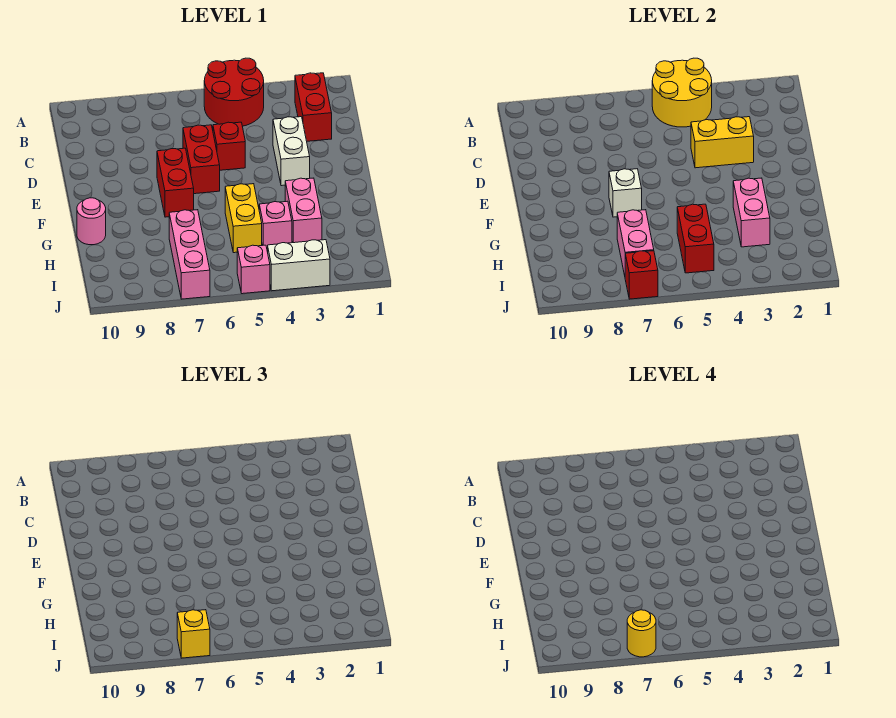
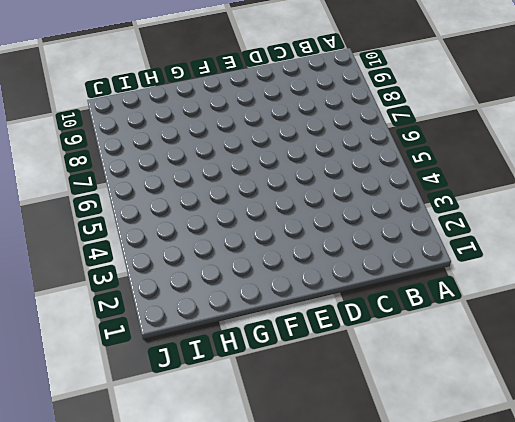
none -> red 2x2 round brick [204,58,264,126]
none -> red 1x2 brick [295,73,332,141]
none -> white 1x2 brick [273,117,310,186]

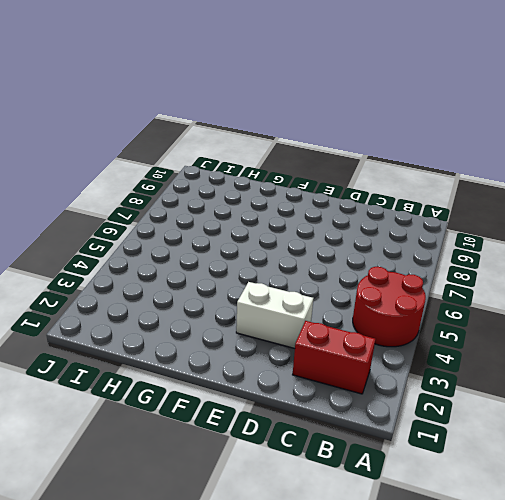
none -> red 1x1 brick [213,122,245,170]
none -> red 1x2 brick [183,125,220,194]
none -> red 1x2 brick [157,148,194,217]

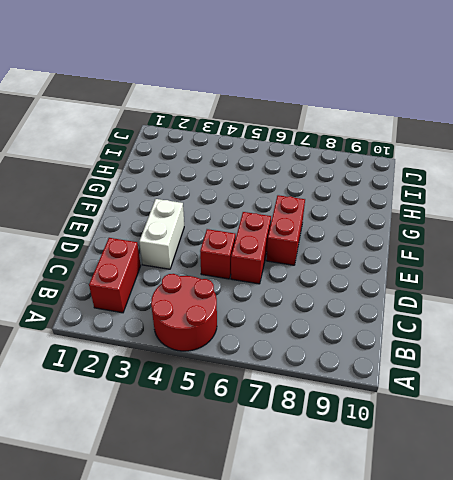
none -> pink 1x2 brick [285,178,322,243]
none -> yellow 1x2 brick [225,184,262,253]
none -> pink 1x1 round brick [77,198,106,245]

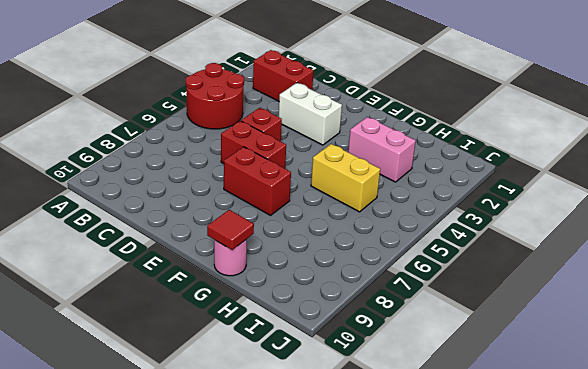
red 1x1 tile [207,210,254,250] -> none
none -> pink 1x1 brick [259,201,292,249]
none -> pink 1x3 brick [169,210,210,299]
none -> white 1x2 brick [268,240,330,291]

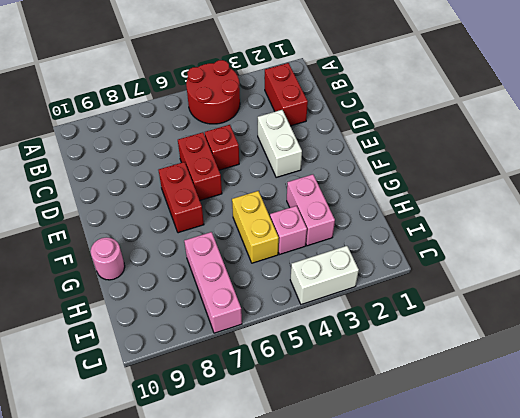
none -> pink 1x1 brick [237,245,270,294]
none -> yellow 2x2 round brick [652,58,712,127]
none -> yellow 1x2 brick [691,117,754,168]

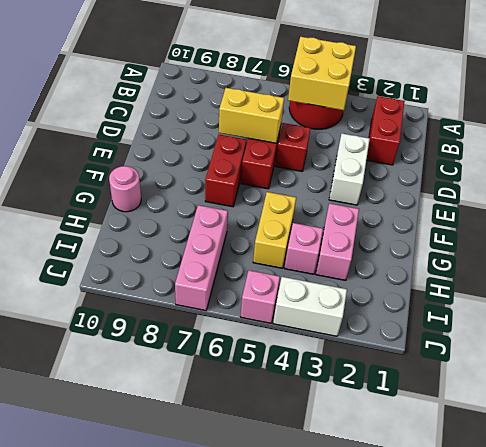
yellow 2x2 brick [288,37,356,110] -> yellow 2x2 round brick [652,58,712,127]
yellow 1x2 brick [219,88,284,143] -> yellow 1x2 brick moved to [691,117,754,168]
none -> white 1x1 brick [609,169,642,217]
none -> pink 1x2 brick [733,178,770,247]
none -> red 1x2 brick [677,204,714,273]

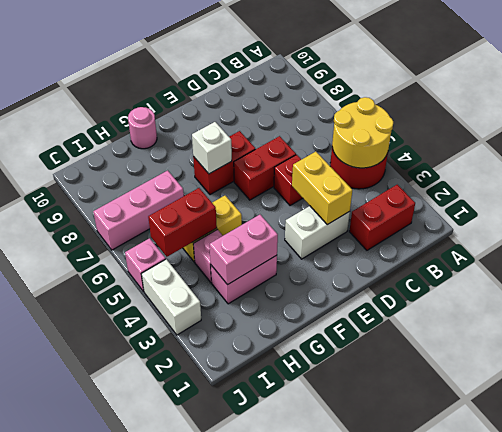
none -> pink 1x2 brick [617,210,654,275]
none -> red 1x1 brick [625,251,658,299]
none -> yellow 1x1 brick [177,610,210,658]

